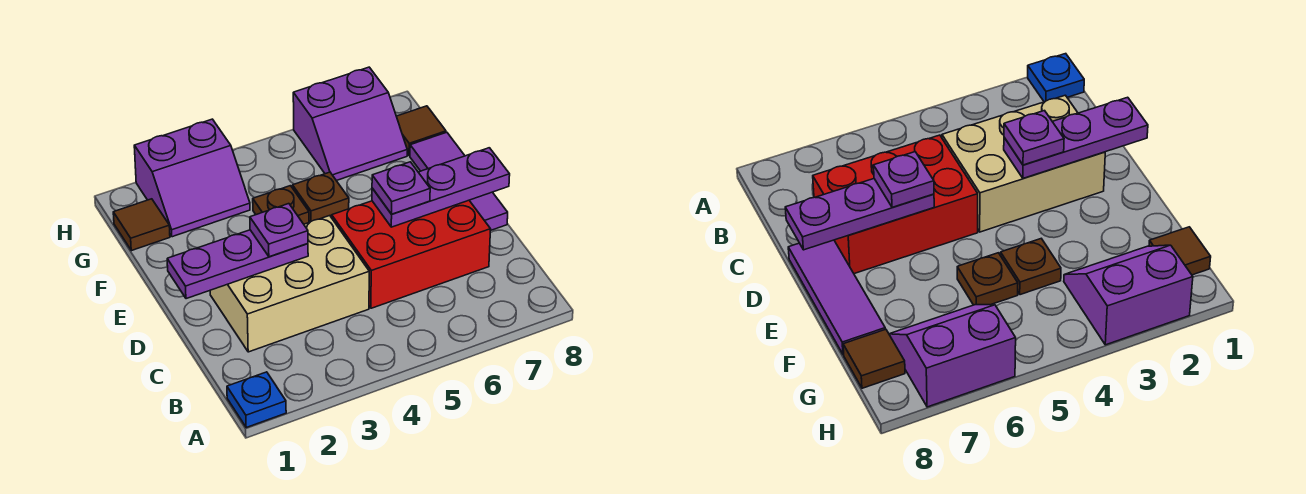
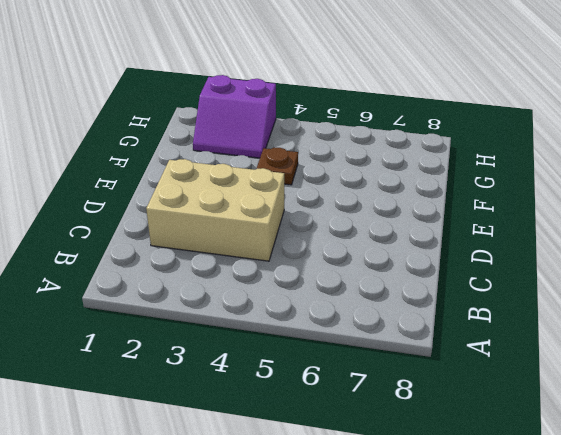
none -> blue 1x1 plate [227,372,286,427]
none -> red 2x3 brick [332,200,491,308]
none -> purple 1x3 tile [410,132,508,231]

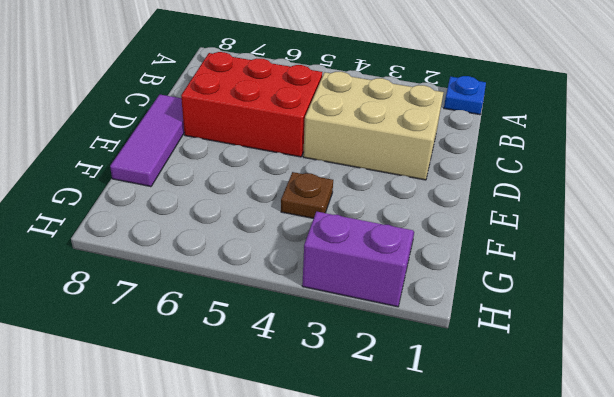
none -> brown 1x1 plate [293,172,349,222]
none -> brown 1x1 tile [113,199,170,251]
none -> purple 2x2 slope [293,67,407,181]

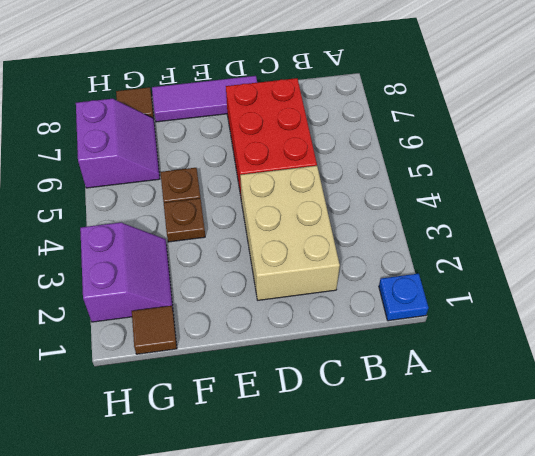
none -> purple 1x3 plate [167,230,308,299]
none -> purple 1x3 plate [372,148,510,227]
none -> purple 1x1 plate [250,204,308,257]

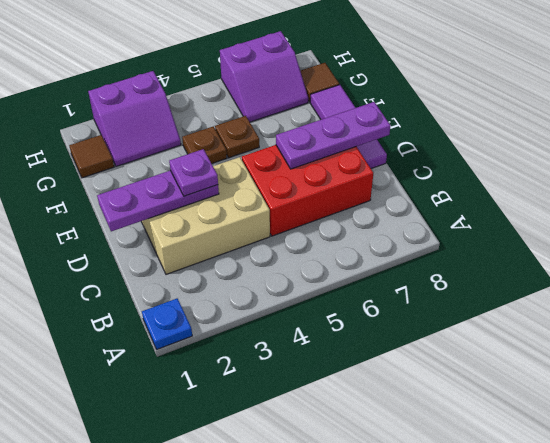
none -> purple 1x1 plate [372,162,430,214]

